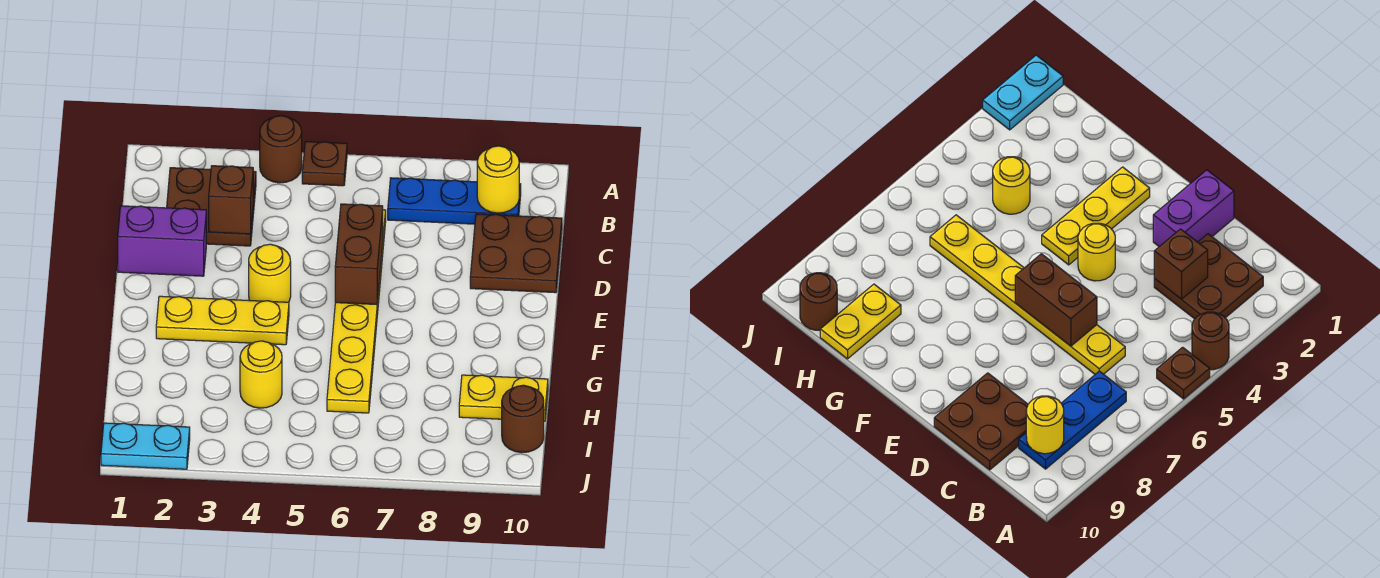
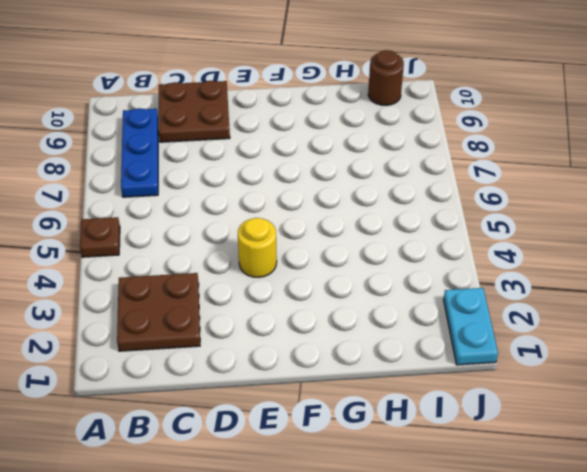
none -> brown 1x1 round brick [260,116,302,183]
none -> yellow 1x6 plate [327,210,386,413]
none -> purple 1x2 brick [118,206,206,276]

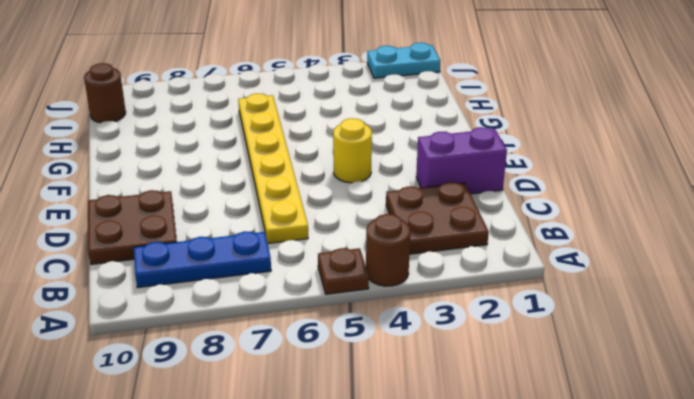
none -> yellow 1x3 plate [156,296,289,345]
none -> yellow 1x1 round brick [240,341,282,408]
none -> yellow 1x2 plate [459,375,548,421]

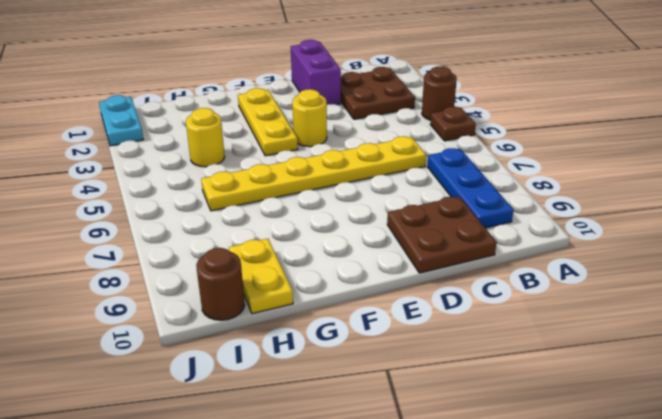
none -> yellow 1x1 round brick [477,146,519,213]
none -> brown 1x1 brick [209,166,253,234]
none -> brown 1x2 brick [335,204,383,305]

